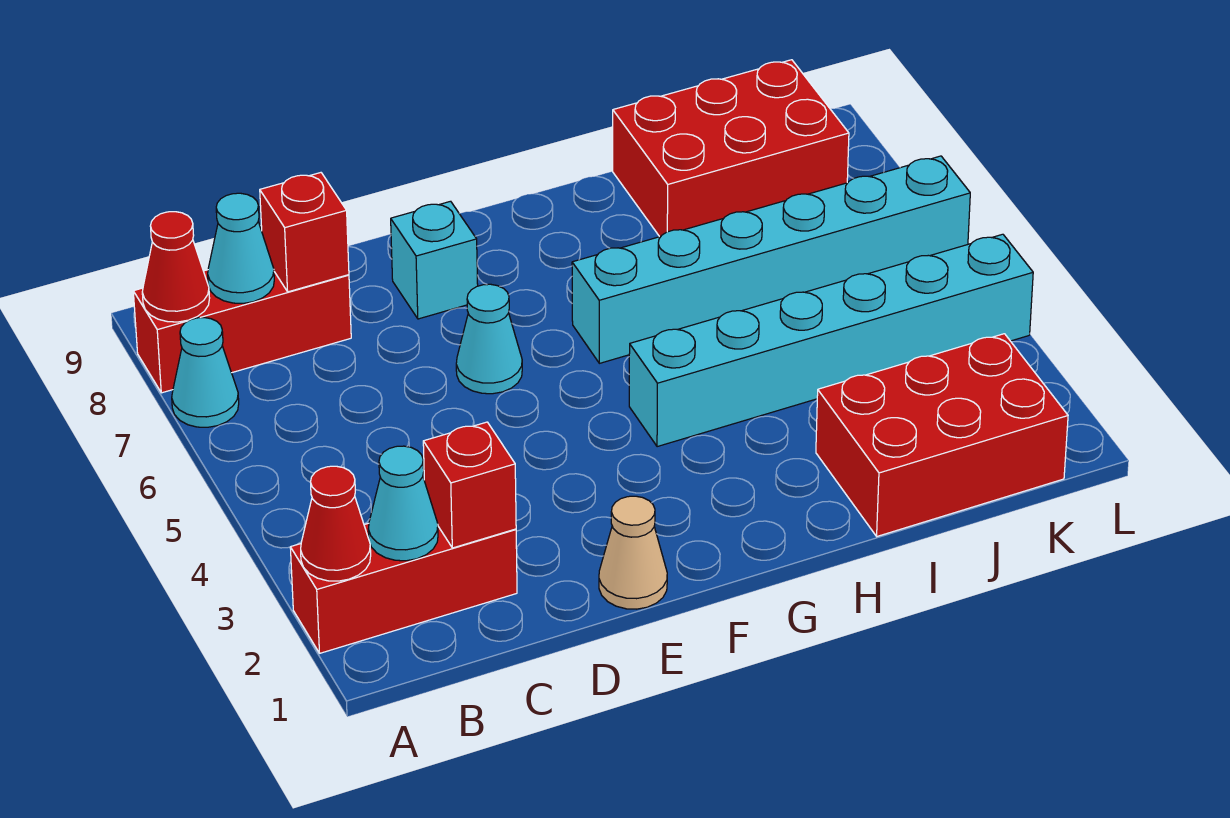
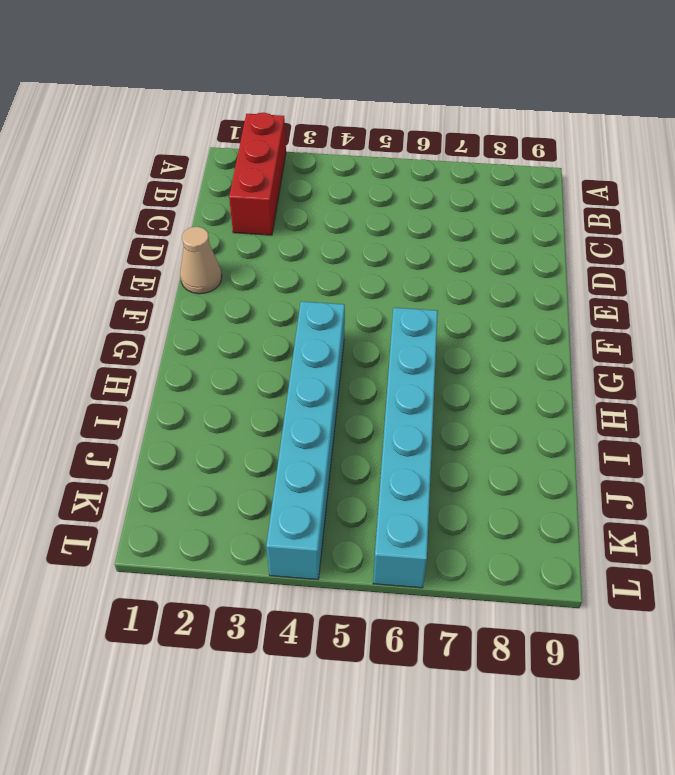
none -> cyan 1x1 cone [172,318,239,427]
none -> red 1x3 brick [133,270,351,393]
none -> cyan 1x1 cone [456,284,522,394]

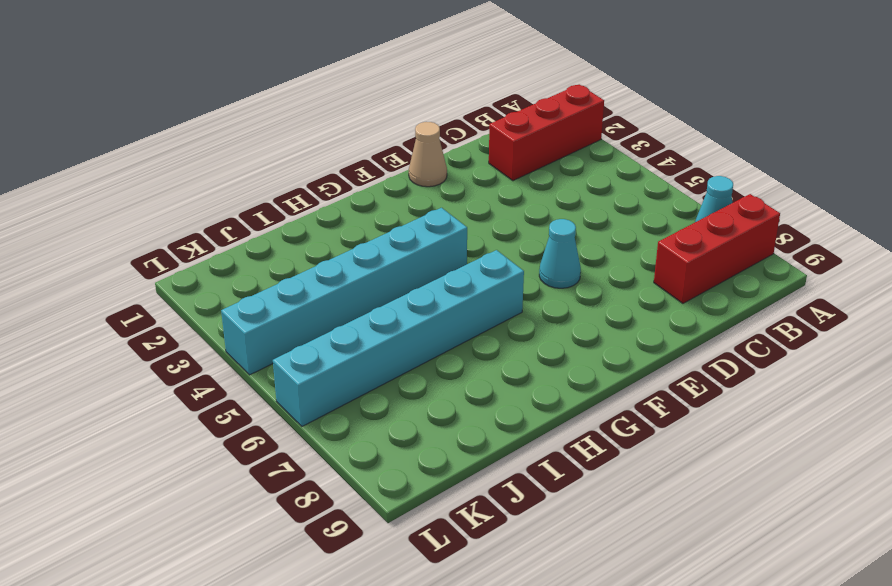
none -> cyan 1x1 brick [391,201,478,319]
none -> red 2x3 brick [816,334,1068,536]
none -> red 2x3 brick [613,60,849,237]

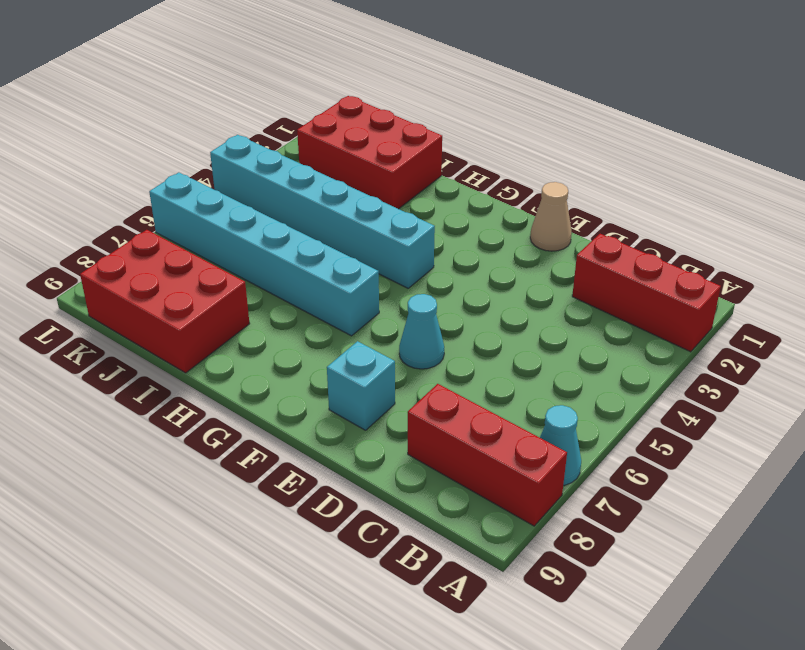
none -> red 1x1 cone [301,466,371,581]
none -> red 1x1 cone [142,212,210,322]
none -> cyan 1x1 cone [368,446,438,561]

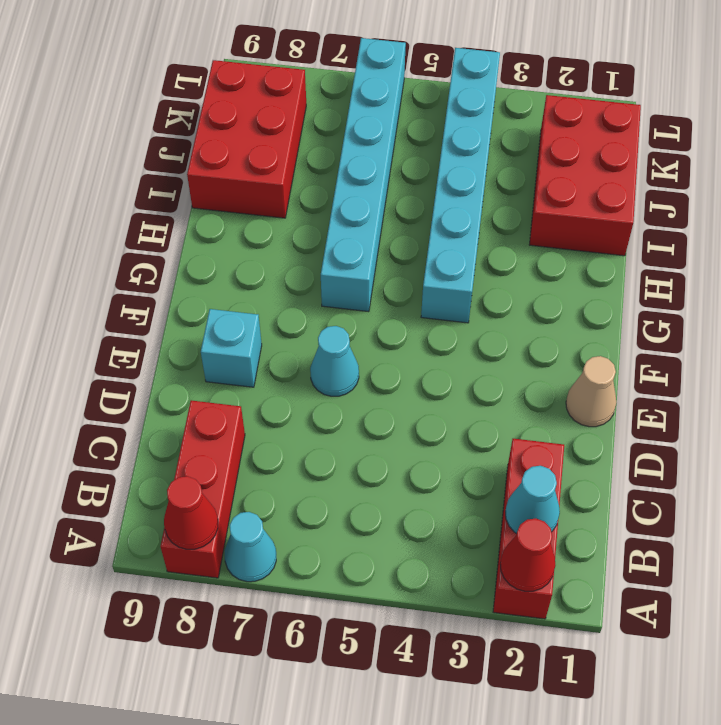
none -> cyan 1x1 cone [208,193,274,303]
none -> red 1x1 brick [423,422,516,548]
none -> red 1x1 brick [260,173,349,292]

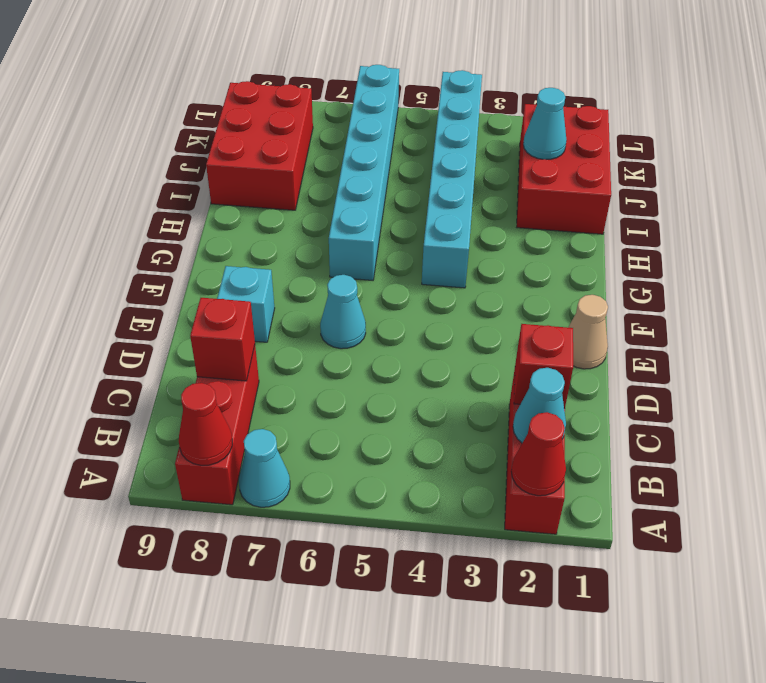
cyan 1x1 cone [523,88,567,160] -> cyan 1x1 cone moved to [208,193,274,303]

